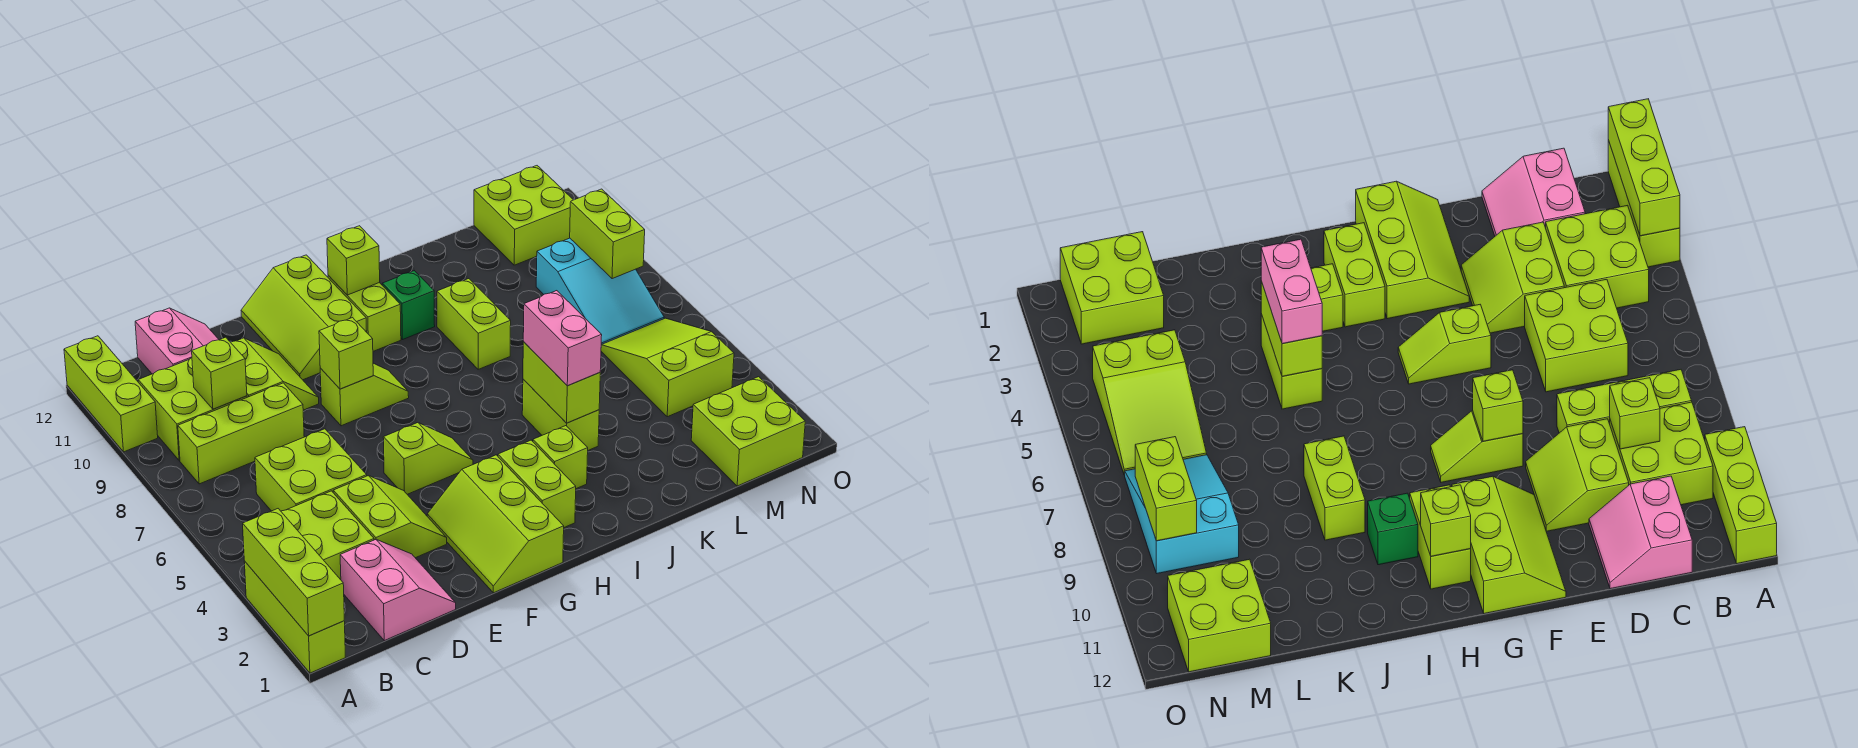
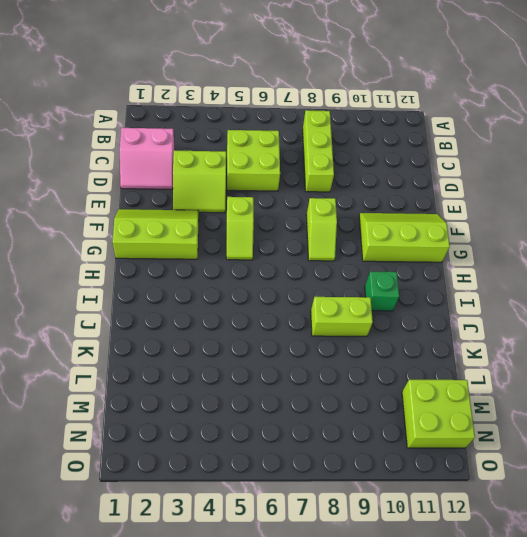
none -> lime 1x3 brick [244,561,345,673]
none -> lime 1x3 brick [64,336,158,452]
none -> lime 2x2 brick [281,491,374,580]
none -> lime 2x2 brick [138,358,247,461]

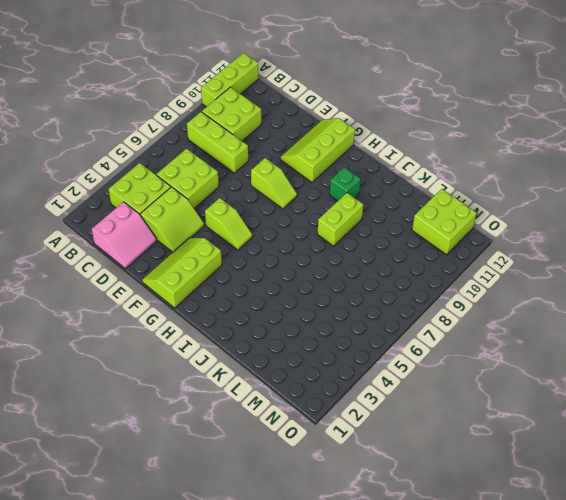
none -> lime 1x3 brick [244,561,345,673]
none -> pink 2x2 slope [135,308,219,374]
none -> lime 2x2 slope [231,338,319,410]
none -> lime 1x2 brick [498,440,576,527]

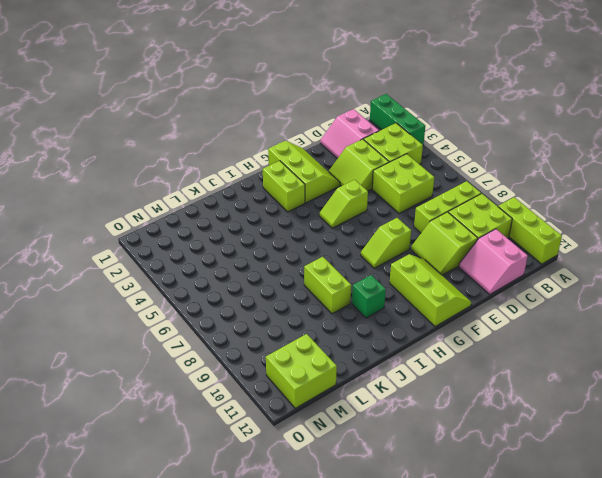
green 1x3 brick [370,94,425,145] -> lime 1x3 brick [244,561,345,673]
none -> lime 1x2 brick [328,276,401,351]
none -> lime 1x1 brick [533,426,588,489]
none -> lime 1x2 brick [522,379,599,450]
none -> lime 2x2 brick [691,377,805,486]

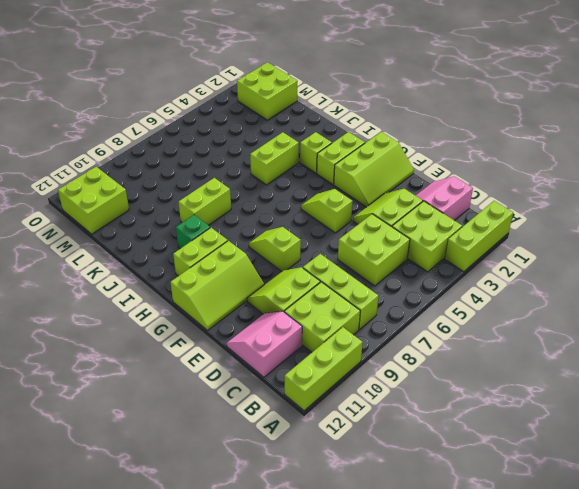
none -> lime 2x3 slope [601,318,734,417]
none -> cyan 2x3 slope [536,238,664,345]
none -> lime 1x3 brick [243,509,344,636]
none -> lime 1x1 brick [192,337,247,409]

